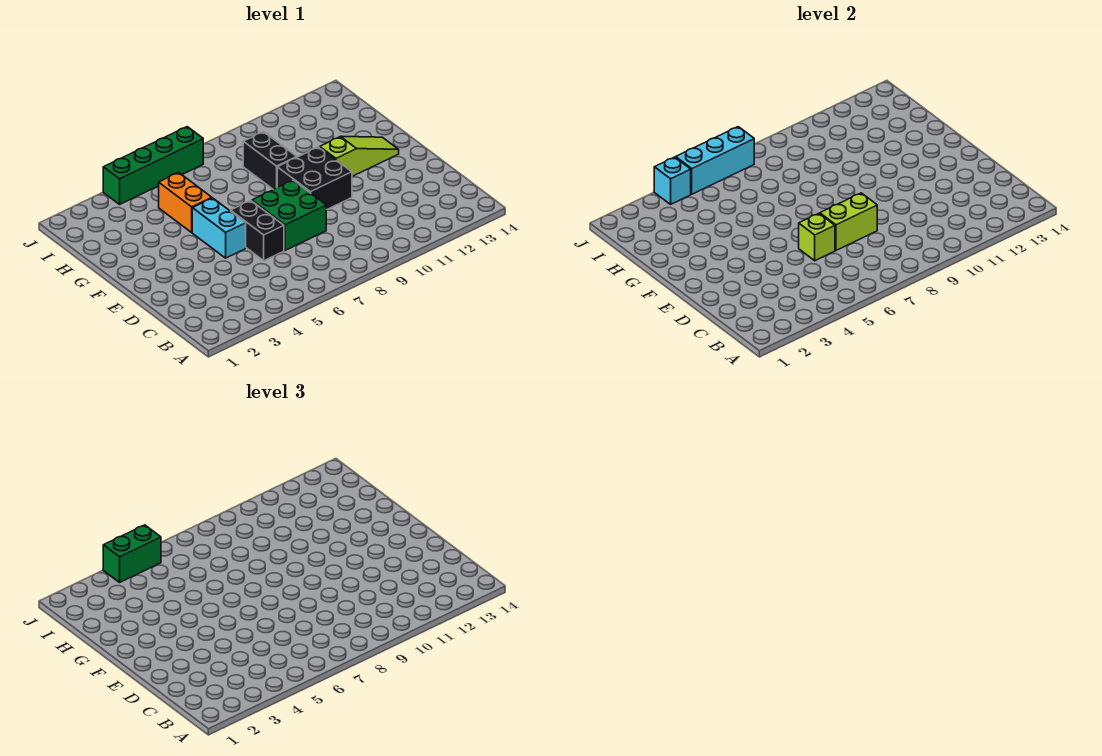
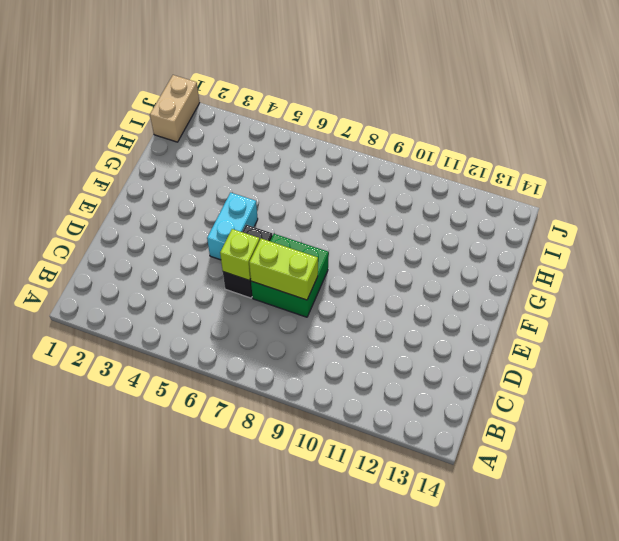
tan 1x2 brick [150,75,200,142] -> none
none -> black 2x2 brick [277,147,352,210]
none -> lime 1x3 slope [320,136,399,176]
none -> orange 1x2 brick [159,173,212,232]

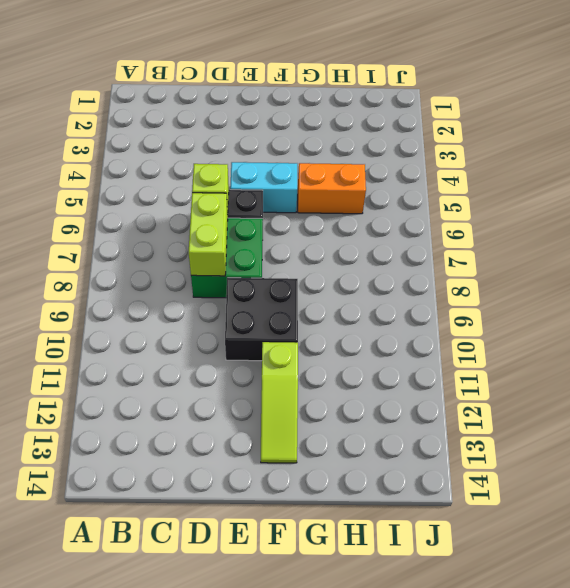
none -> black 1x2 brick [243,132,297,190]
none -> green 1x4 brick [103,127,203,204]
none -> cyan 1x1 brick [654,157,691,204]

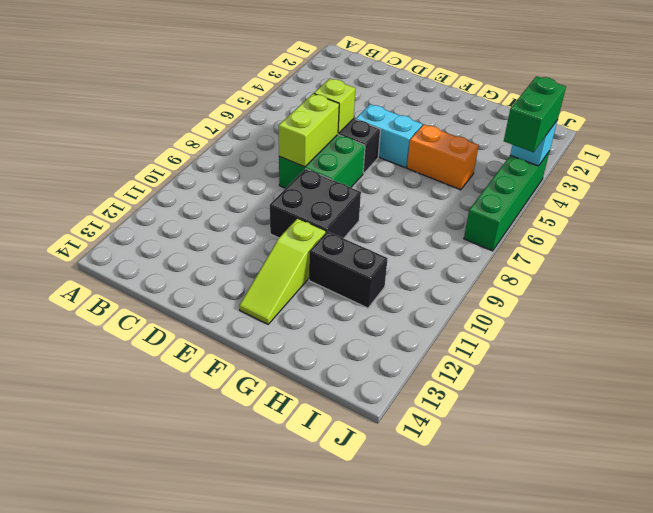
black 1x2 brick [309,231,388,308] -> black 1x2 brick moved to [243,132,297,190]
none -> cyan 1x3 brick [676,127,754,194]

